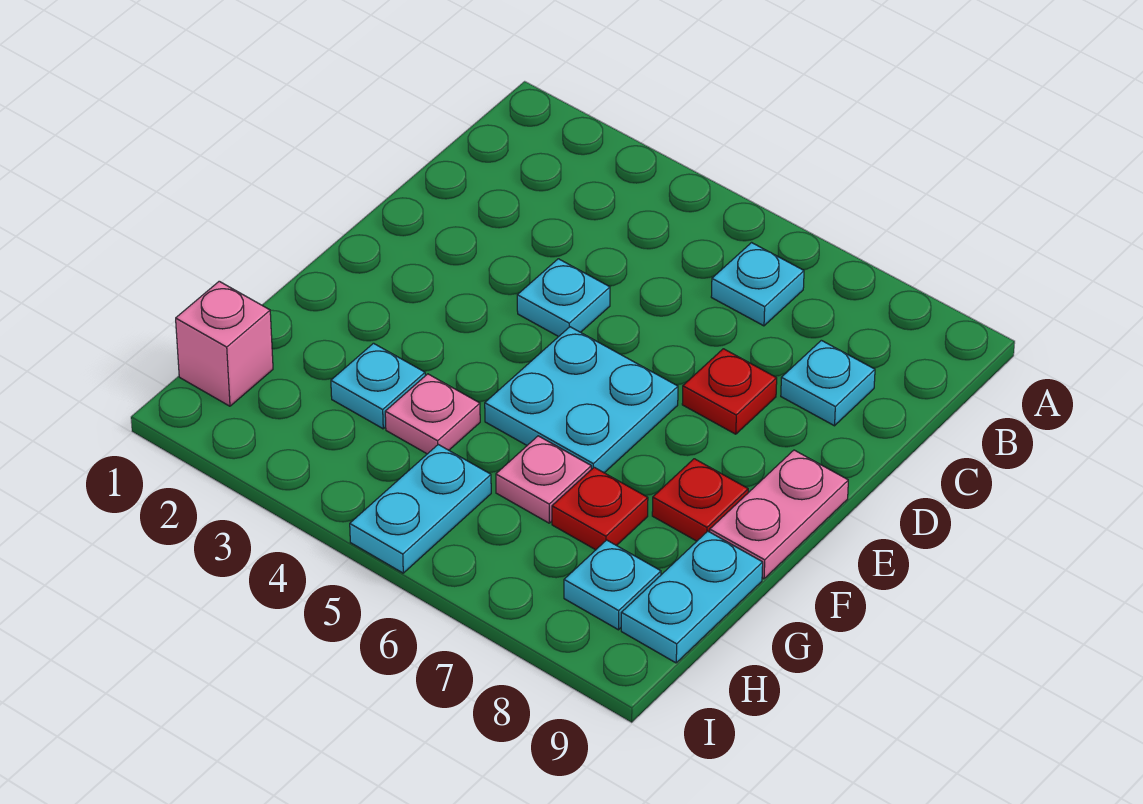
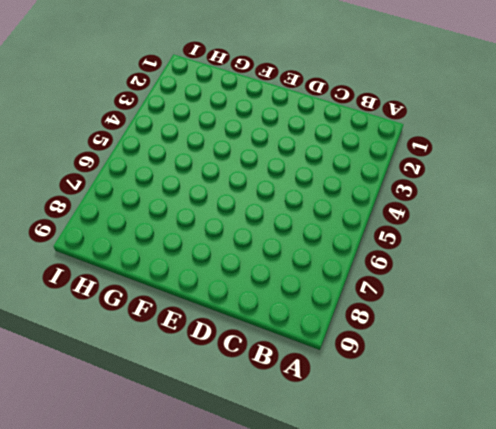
none -> cyan 1x1 plate [711,243,804,326]
none -> cyan 1x1 plate [781,340,875,426]
none -> cyan 1x1 plate [517,259,610,337]

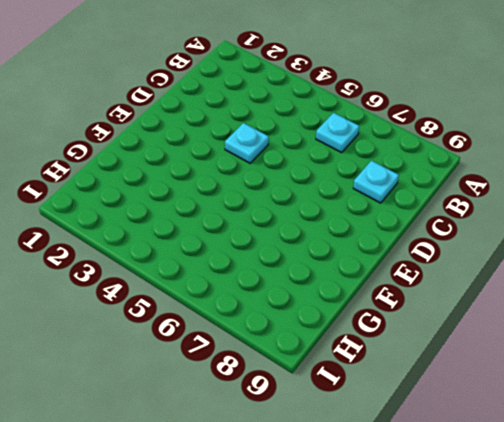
none -> red 1x1 plate [682,349,777,434]
none -> cyan 2x2 plate [485,327,678,473]
none -> pink 1x2 plate [710,450,848,579]

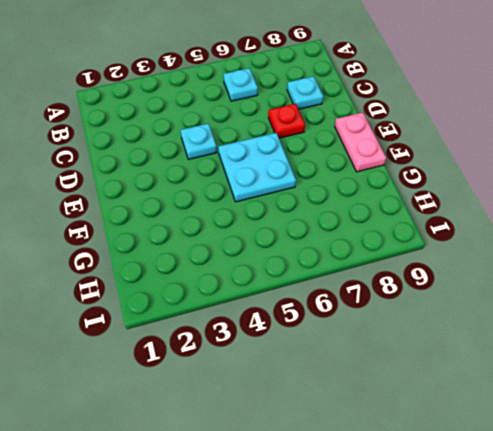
none -> red 1x1 plate [652,459,748,541]
none -> cyan 1x1 plate [331,343,425,429]
none -> pink 1x1 plate [385,374,480,454]

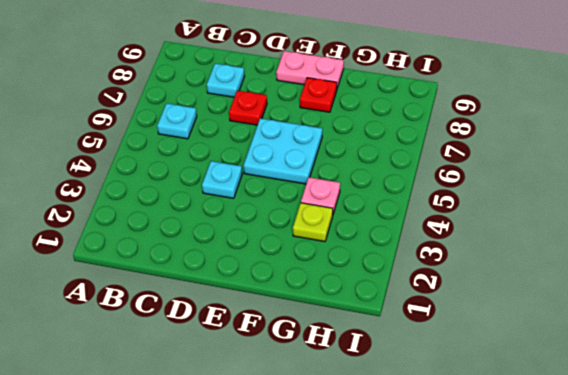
lime 1x1 plate [293,203,333,242] -> cyan 1x1 plate [331,343,425,429]
none -> pink 1x1 plate [496,436,591,523]
none -> red 1x1 plate [552,467,648,550]
none -> cyan 1x2 plate [621,531,763,663]

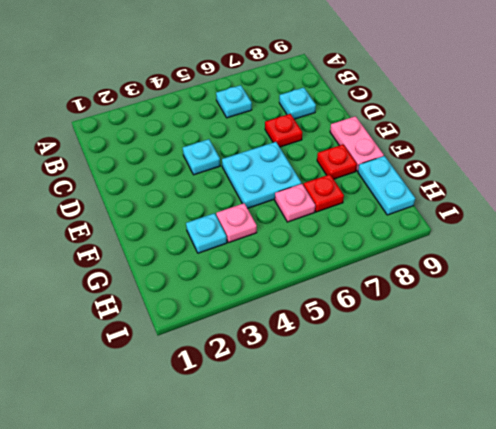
none -> pink 1x1 brick [176,281,273,406]
none -> cyan 1x2 plate [350,445,491,573]
none -> cyan 1x1 plate [564,540,661,630]

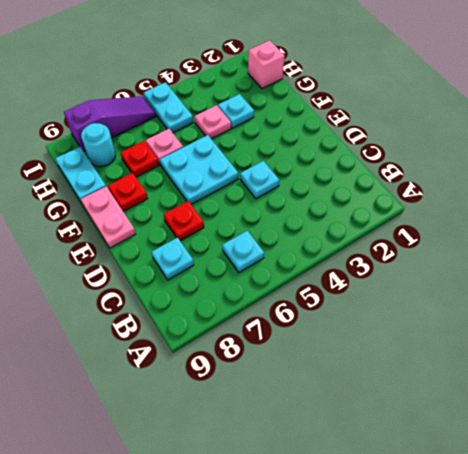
cyan 1x1 round brick [81,123,115,167] -> cyan 1x1 plate [564,540,661,630]
purple 1x3 slope [64,96,156,151] -> none

